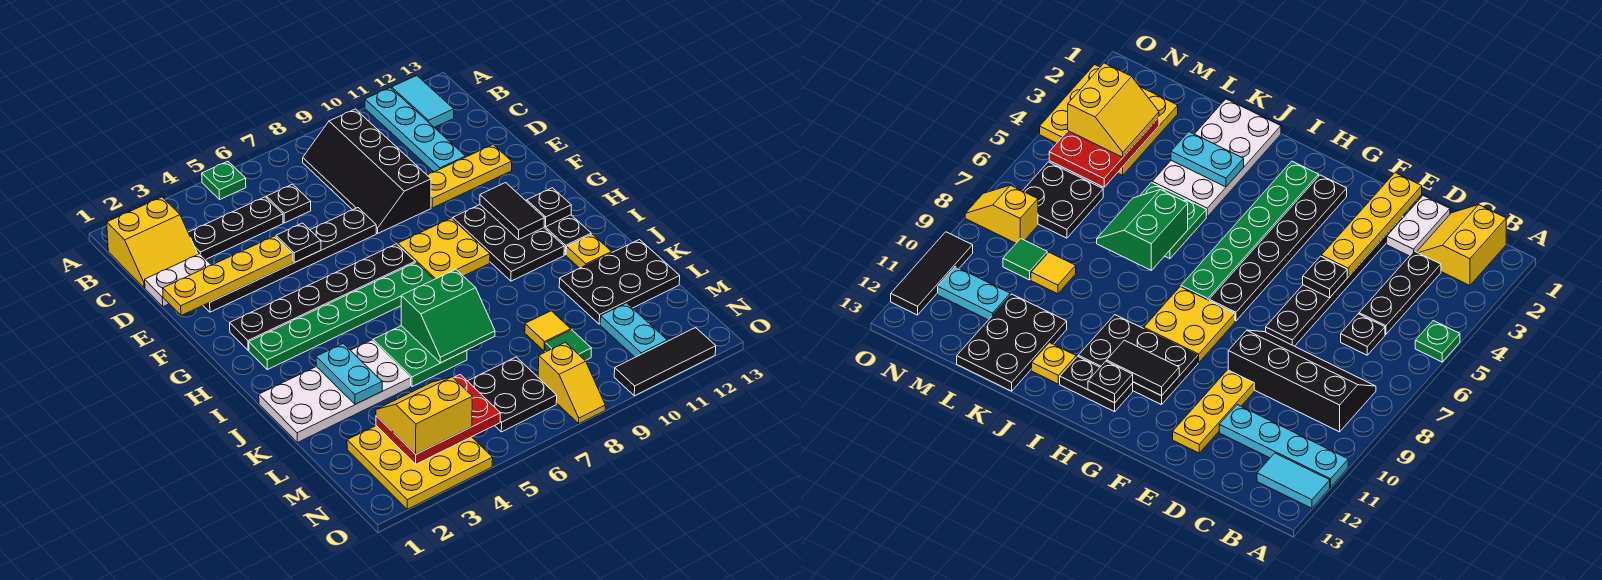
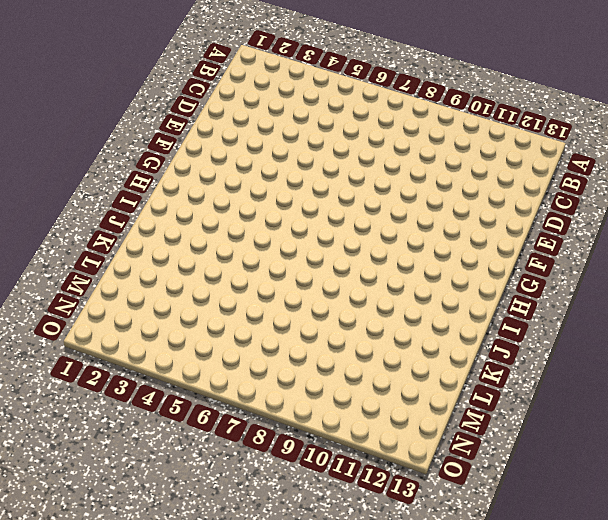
none -> green 1x1 plate [202,161,246,199]
none -> cyan 1x4 plate [365,88,466,172]
none -> cyan 1x2 tile [392,76,454,127]
none -> yellow 2x2 slope [107,197,198,288]

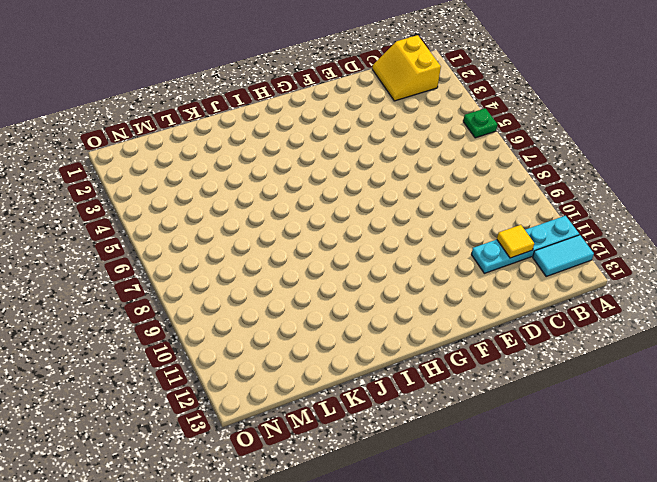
yellow 1x1 tile [497,225,534,258] -> yellow 1x1 tile moved to [525,311,571,351]
none -> black 2x4 slope [303,109,431,233]
none -> black 1x3 plate [188,197,283,259]
none -> black 1x1 plate [266,184,311,223]
none -> white 1x2 plate [145,254,211,306]

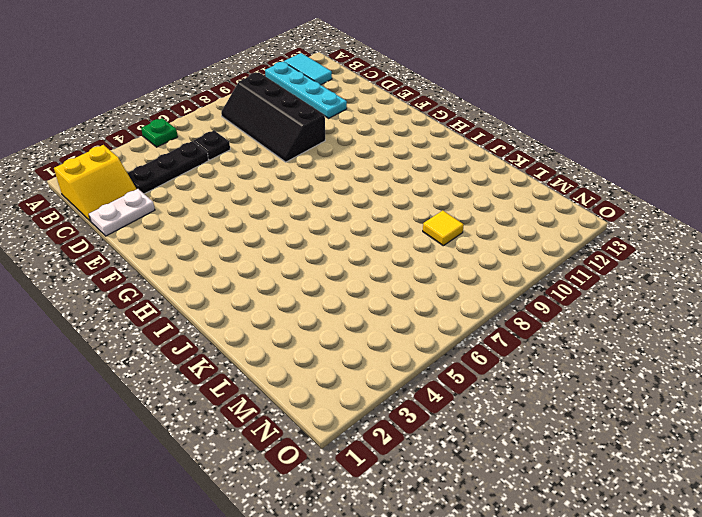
none -> black 1x6 plate [203,208,376,312]
none -> yellow 1x3 plate [427,145,512,208]
none -> black 1x6 plate [230,244,415,350]
none -> yellow 2x2 plate [398,218,490,279]

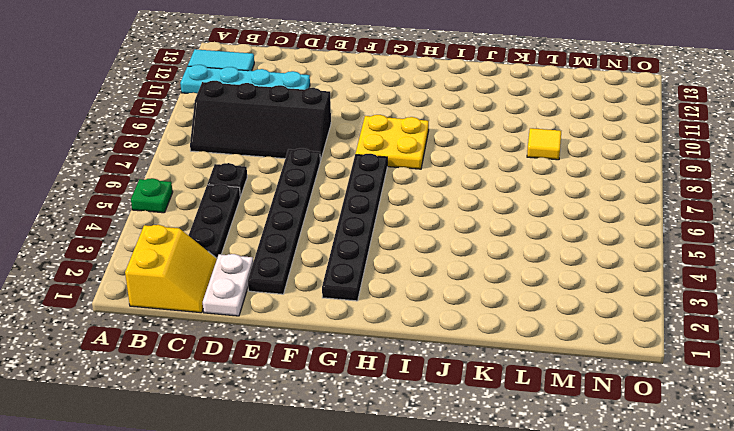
none -> yellow 1x3 plate [427,145,512,208]
none -> black 2x3 plate [453,205,564,281]
none -> green 1x6 plate [249,262,434,370]
none -> black 1x2 plate [544,215,591,255]

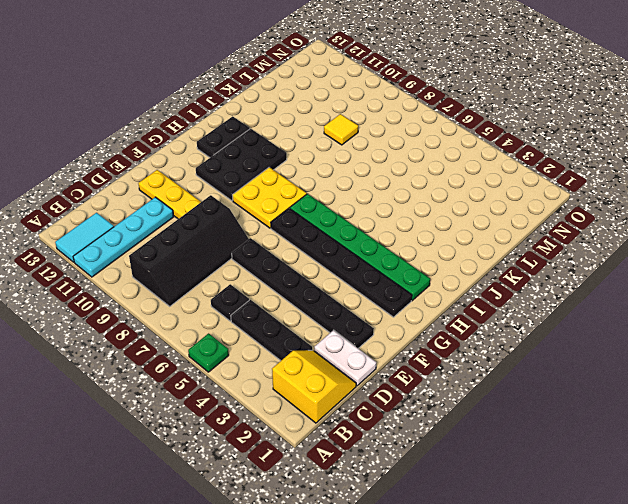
none -> white 2x4 plate [259,340,411,443]
none -> green 2x2 plate [373,326,467,387]
none -> yellow 1x1 plate [566,234,612,268]
none -> black 2x3 plate [559,240,680,324]

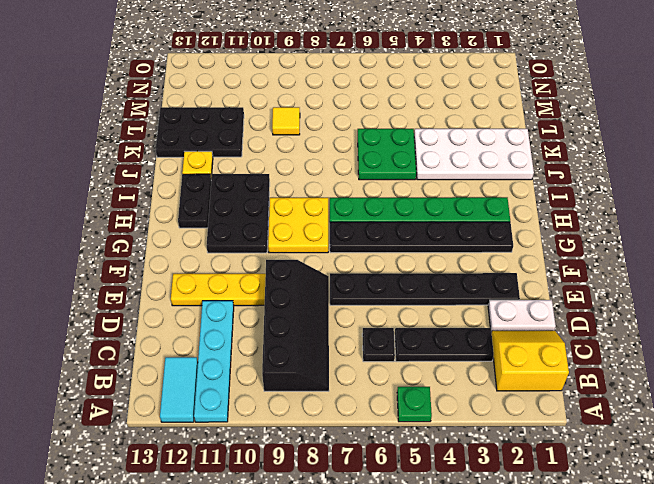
none -> yellow 3x3 plate [347,426,493,509]
none -> black 2x2 plate [468,357,557,432]
none -> green 1x1 tile [545,330,591,361]
none -> cyan 1x2 plate [600,303,667,357]

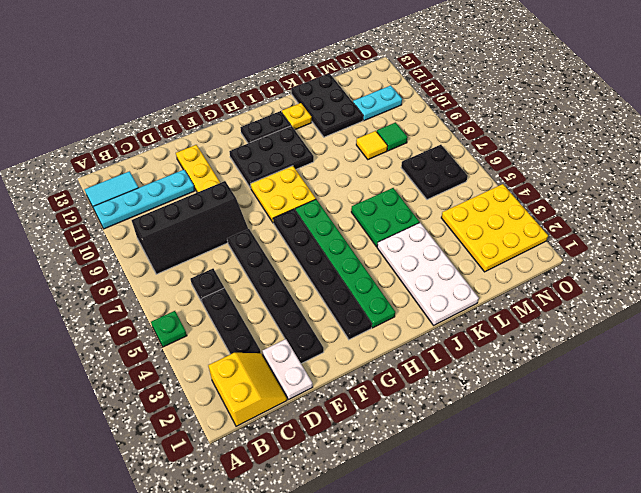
none -> yellow 1x2 slope [538,342,605,423]
none -> black 1x3 tile [614,328,716,396]
none -> yellow 1x4 plate [163,236,293,315]
none -> black 1x1 plate [276,223,321,262]

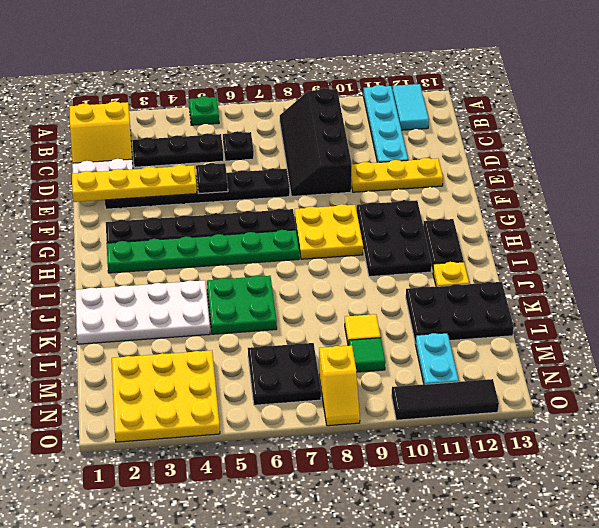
none -> black 1x2 tile [480,183,544,240]
none -> black 1x1 plate [527,188,571,227]
none -> cyan 1x2 plate [316,344,382,404]
none -> green 2x2 slope [401,269,495,363]

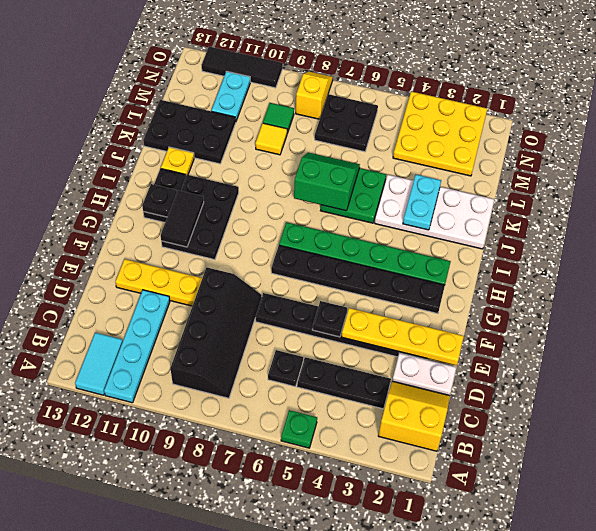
none -> yellow 2x2 plate [398,218,490,279]
none -> red 2x3 plate [376,374,500,464]
none -> yellow 2x2 slope [376,377,472,454]

